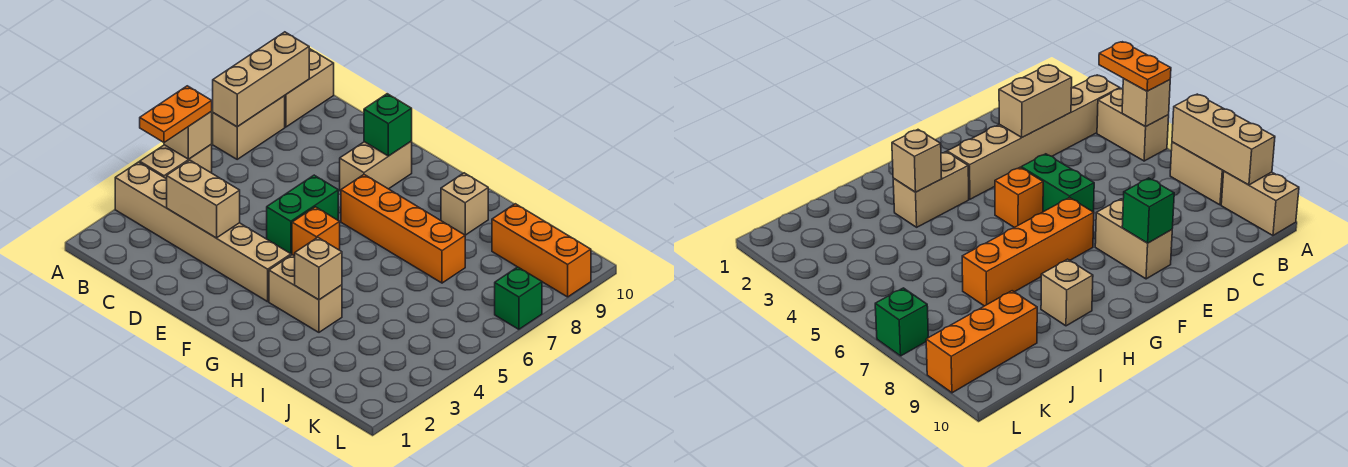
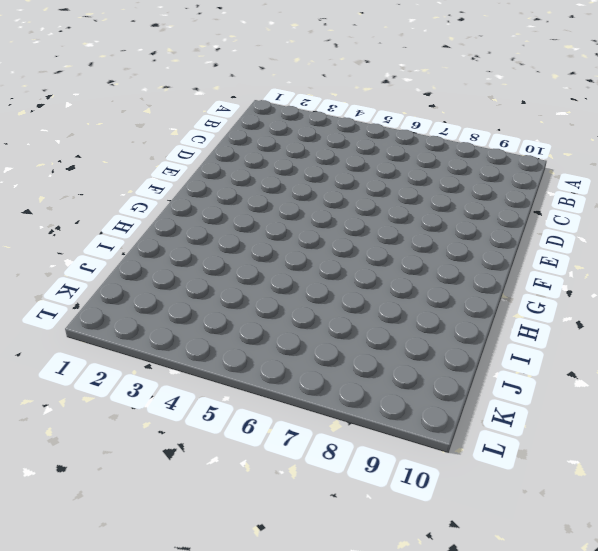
none -> tan 1x6 brick [115,162,291,302]
none -> tan 1x2 brick [140,144,212,179]
none -> tan 1x2 brick [213,96,285,159]

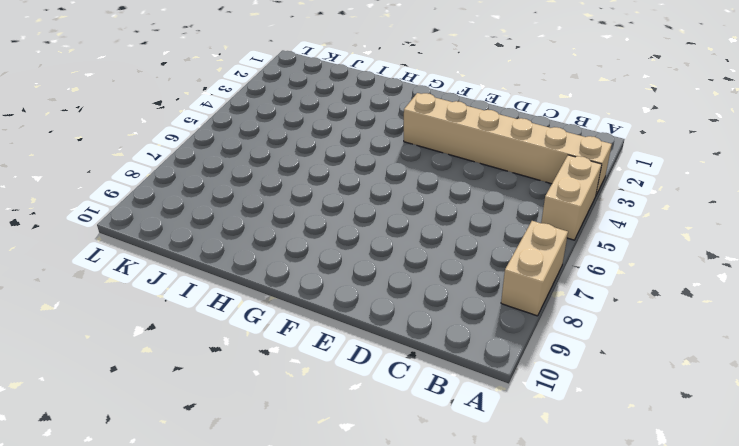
none -> tan 1x2 brick [285,49,334,127]
none -> green 1x2 brick [267,175,338,254]
none -> tan 1x2 brick [340,141,412,191]

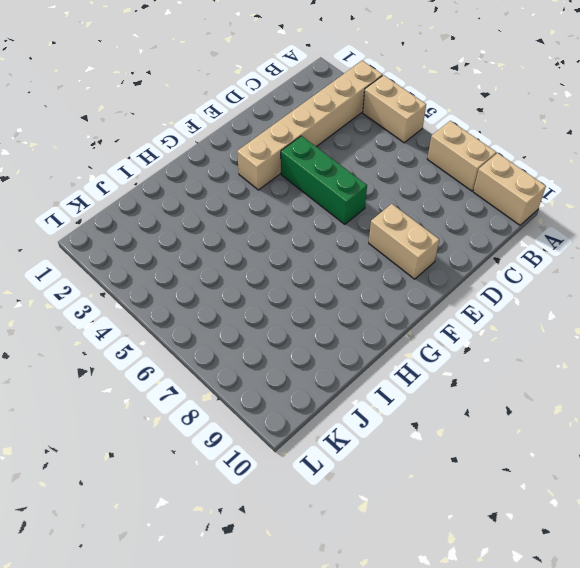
green 1x3 brick [281,136,367,224] -> green 1x2 brick [267,175,338,254]
none -> orange 1x1 brick [292,207,340,256]
none -> orange 1x4 brick [341,175,465,283]
none -> tan 1x2 brick [269,255,342,332]

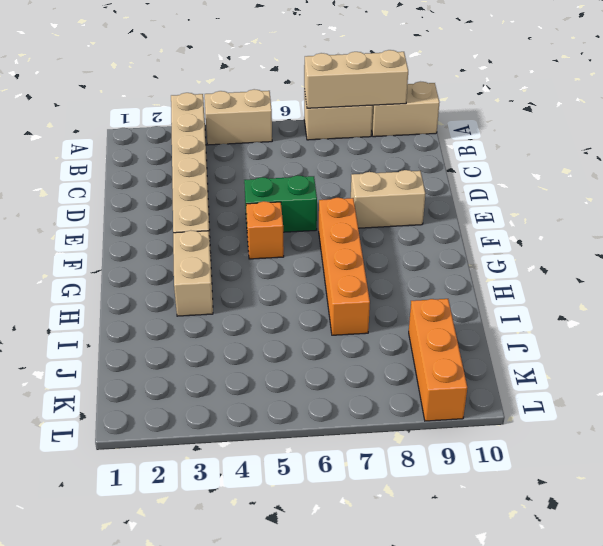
none -> tan 1x1 brick [441,173,488,235]
none -> green 1x1 brick [495,267,542,329]
none -> tan 1x1 brick [164,112,212,159]

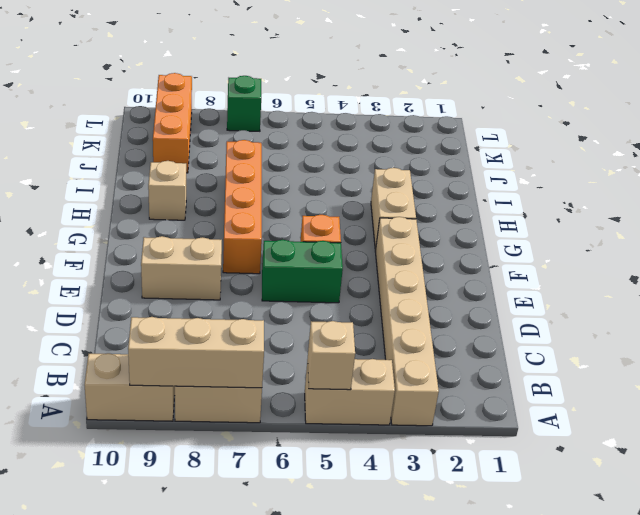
none -> tan 1x2 brick [167,160,240,238]
none -> green 1x1 brick [364,94,412,156]
none -> tan 1x1 brick [295,237,342,300]

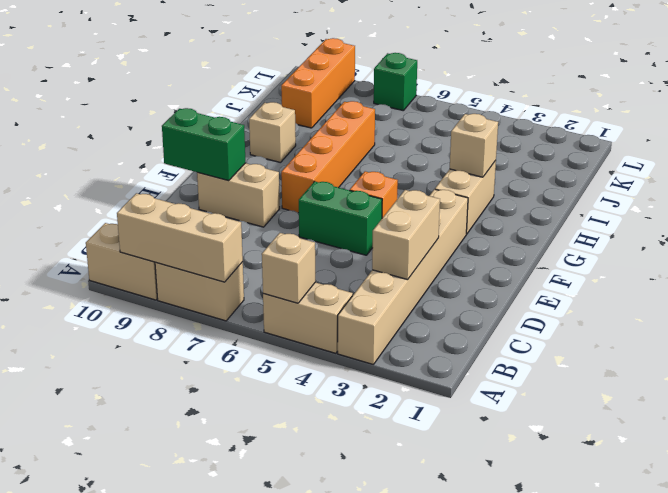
green 1x2 brick [162,108,245,181] -> green 1x1 brick [364,94,412,156]
none -> orange 1x2 plate [140,86,212,142]

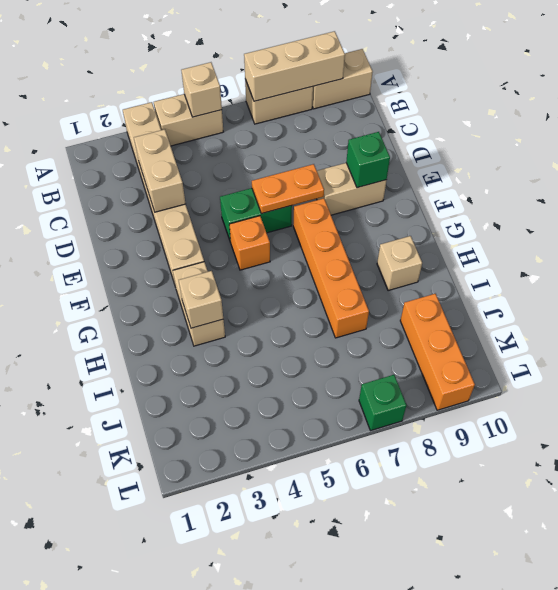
orange 1x2 plate [252,164,324,214] -> orange 1x2 plate moved to [140,86,212,142]

